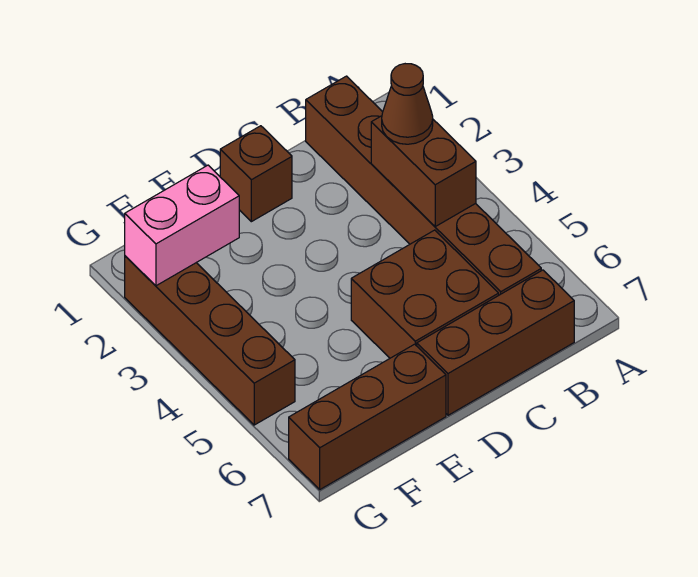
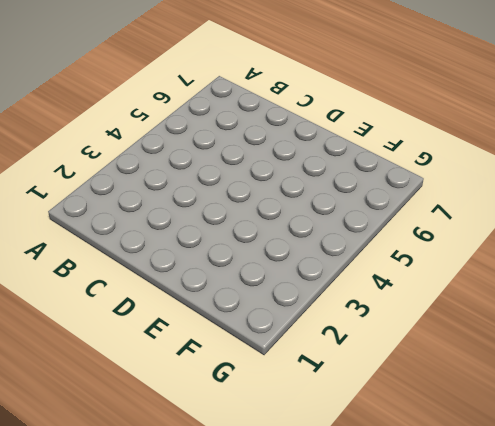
none -> brown 1x6 brick [306,76,541,295]
none -> brown 1x3 brick [417,270,574,415]

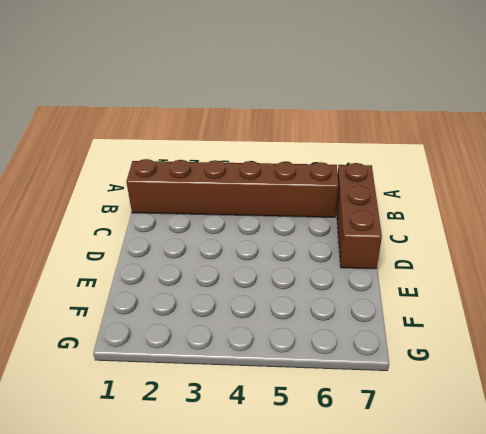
none -> brown 2x2 brick [351,230,499,358]
none -> brown 1x1 brick [220,126,292,222]

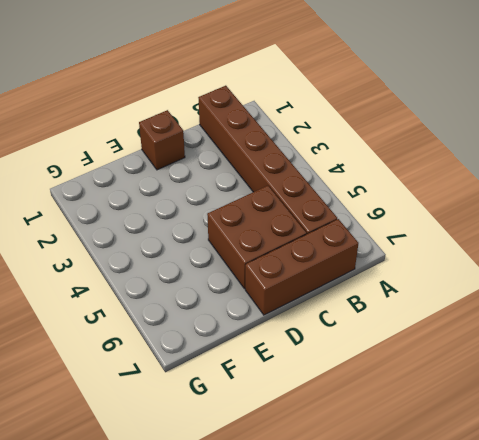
none -> brown 1x3 brick [289,344,446,489]
none -> brown 1x4 brick [125,256,295,425]

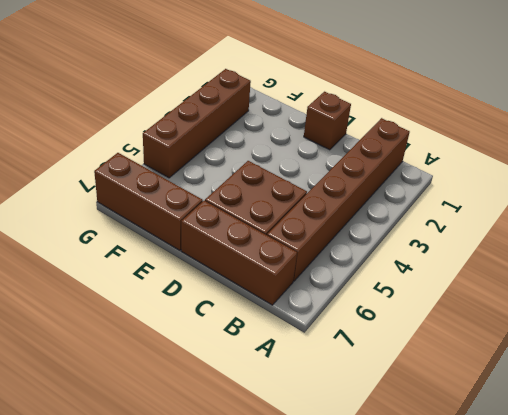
none -> brown 1x2 brick [371,116,476,226]
none -> pink 1x2 brick [125,165,239,286]

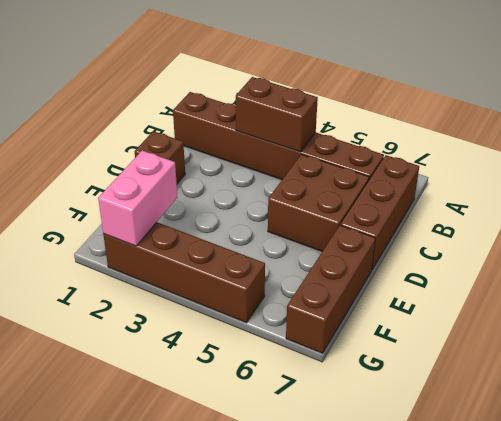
none -> brown 1x1 cone [382,64,433,144]

